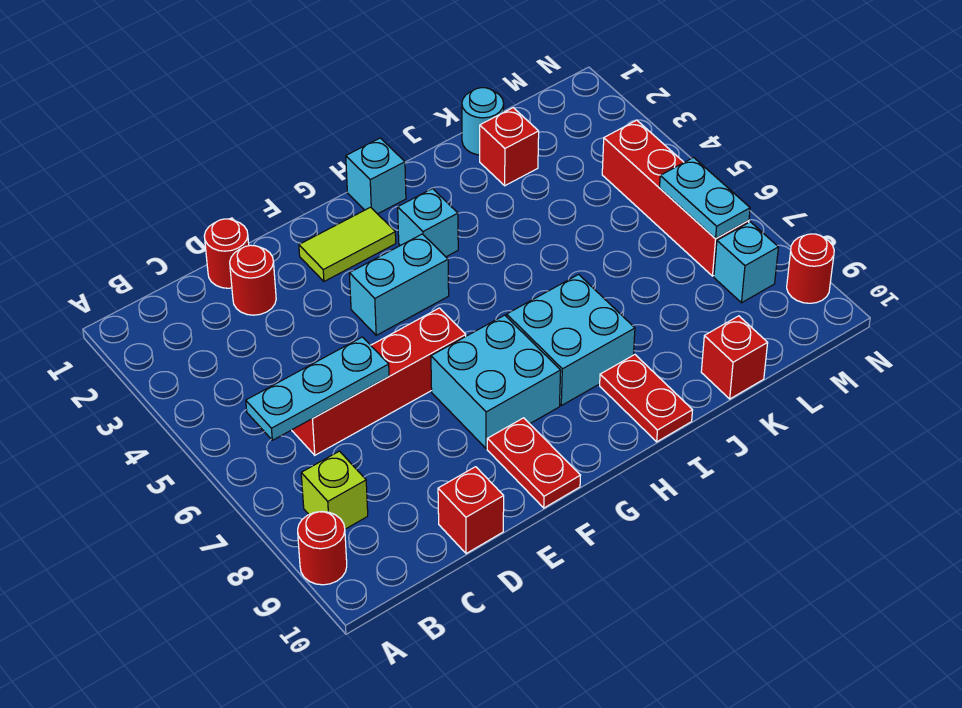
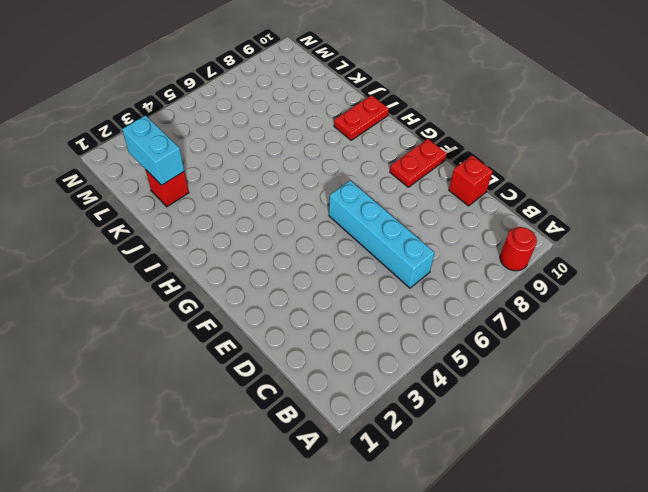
cyan 1x4 brick [329,181,435,288] -> red 1x4 brick [292,308,466,455]
cyan 1x2 brick [122,116,184,185] -> cyan 1x2 brick moved to [349,234,449,335]
none -> lime 1x1 brick [301,451,368,529]
none -> red 1x1 round brick [204,219,249,288]
none -> red 1x1 round brick [230,245,276,315]

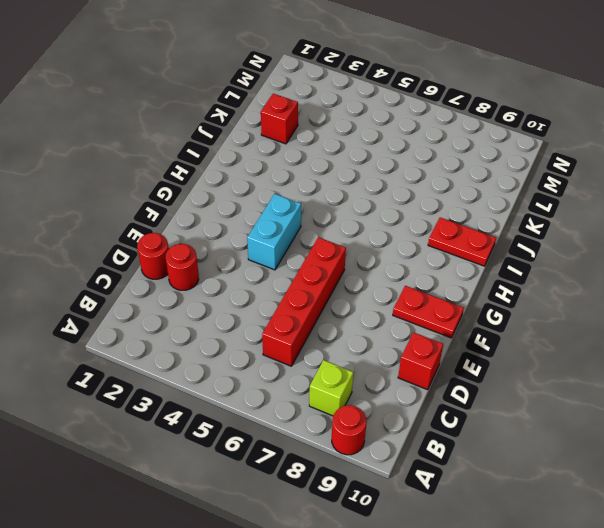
none -> lime 1x2 tile [299,207,396,281]
none -> cyan 2x2 brick [431,315,561,449]
none -> cyan 1x1 brick [346,138,406,214]

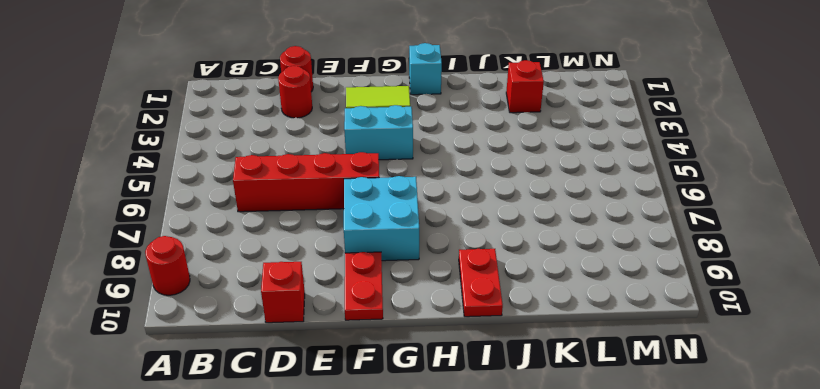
none -> lime 1x1 brick [301,451,368,529]
none -> cyan 1x1 brick [398,189,458,257]
none -> cyan 2x2 brick [507,274,635,406]

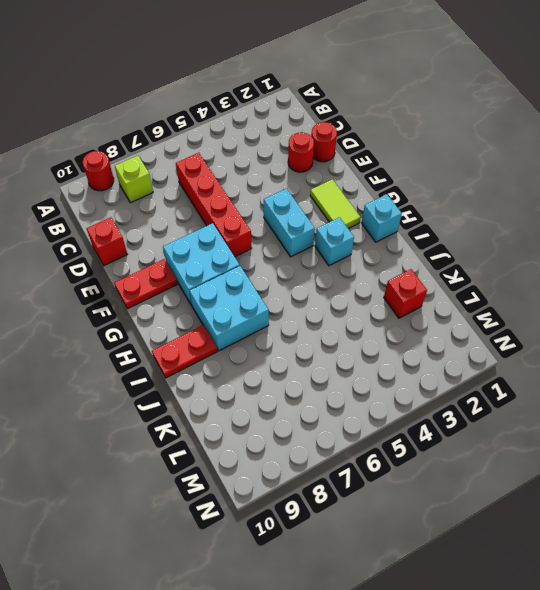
none -> cyan 1x1 round brick [462,88,504,155]
none -> red 1x1 brick [701,316,768,399]
none -> red 1x4 brick [602,120,749,276]

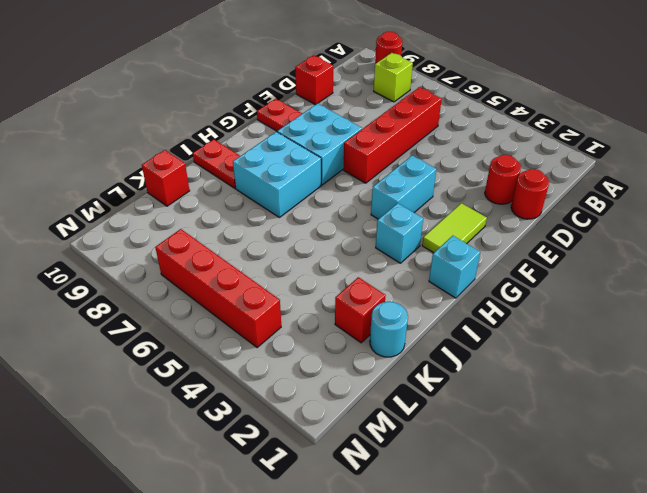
none -> cyan 1x1 brick [714,222,778,303]
none -> red 1x1 round brick [787,234,834,303]
none -> cyan 1x3 plate [246,337,389,440]

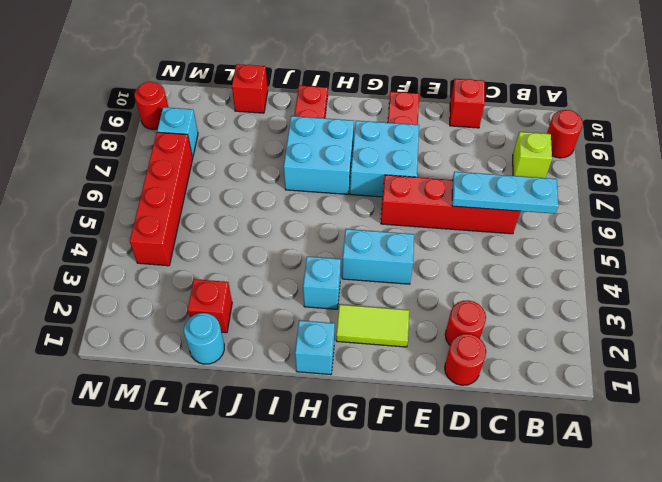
none -> cyan 1x2 plate [660,158,750,239]

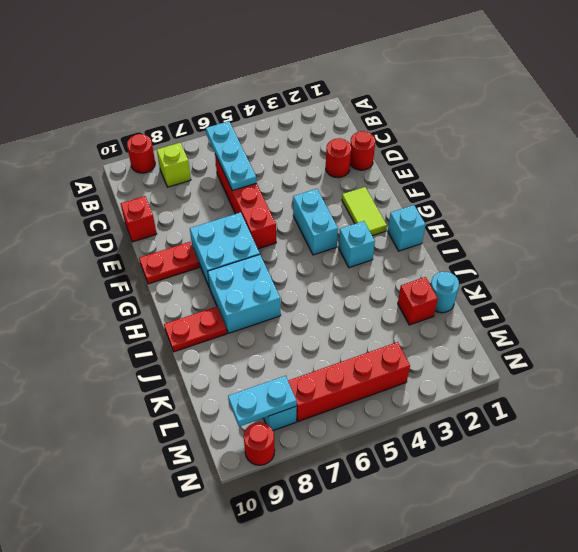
cyan 1x2 plate [228,376,297,427] -> cyan 1x2 plate moved to [660,158,750,239]
none -> red 1x1 brick [701,316,768,399]

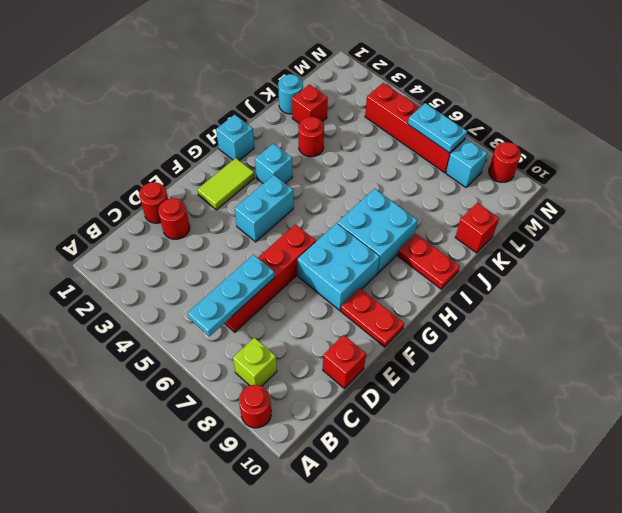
red 1x1 round brick [299,117,324,157] -> none

